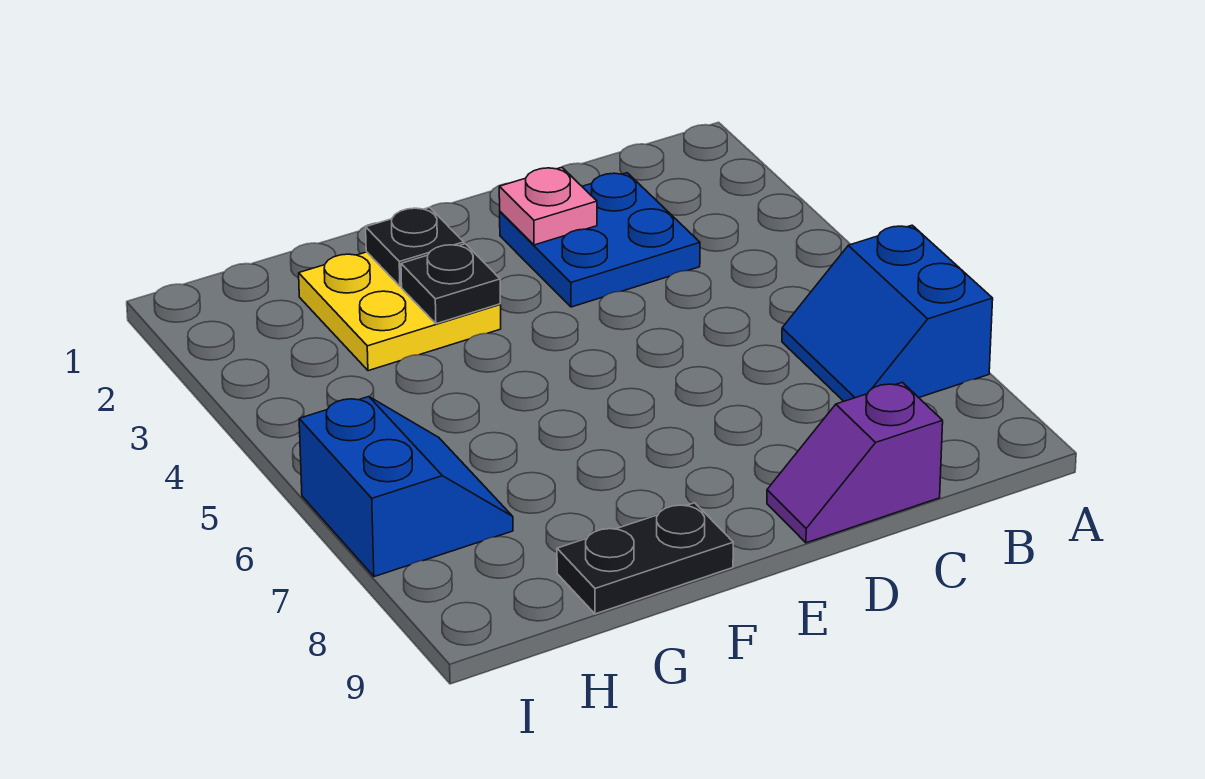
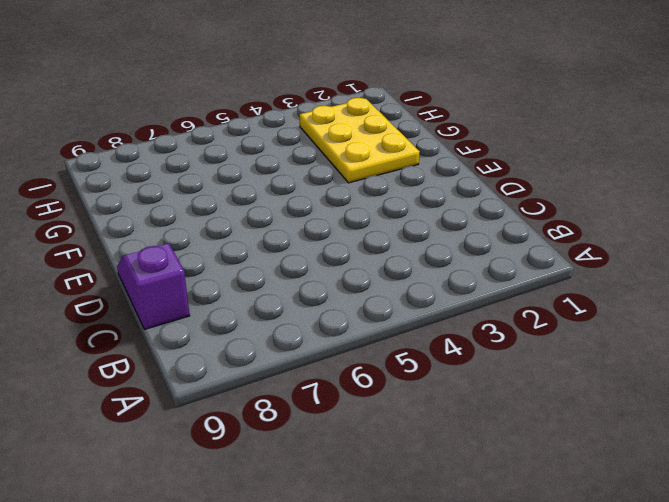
yellow 2x3 plate [300,98,420,183] -> yellow 2x2 plate [299,252,501,371]
none -> blue 2x2 slope [782,225,993,401]
none -> blue 2x2 plate [500,173,700,307]

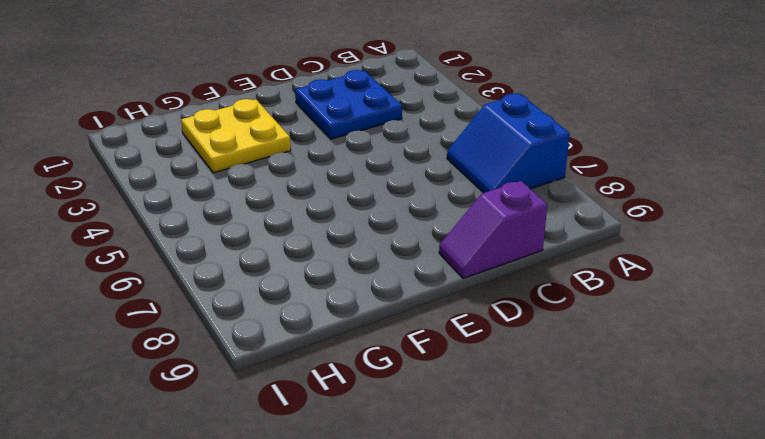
none -> black 1x2 plate [557,503,733,614]
none -> blue 2x2 slope [299,397,513,577]

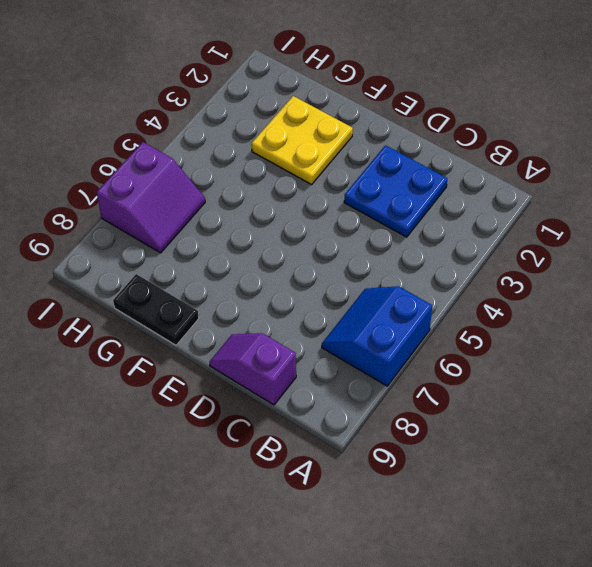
purple 2x2 slope [97,142,205,253] -> blue 2x2 slope [299,397,513,577]
none -> pink 1x1 plate [499,167,597,245]
none -> black 1x1 plate [366,207,464,286]

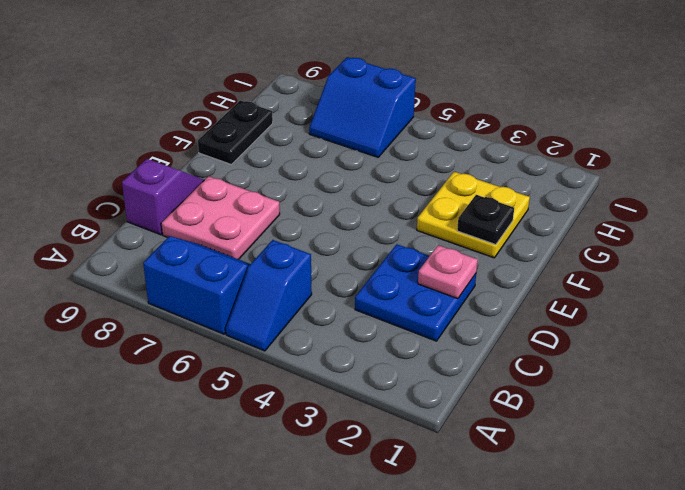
blue 1x2 slope [226,240,312,351] -> none
pink 2x2 plate [161,176,280,259] -> none
none -> black 1x1 plate [401,244,500,324]

